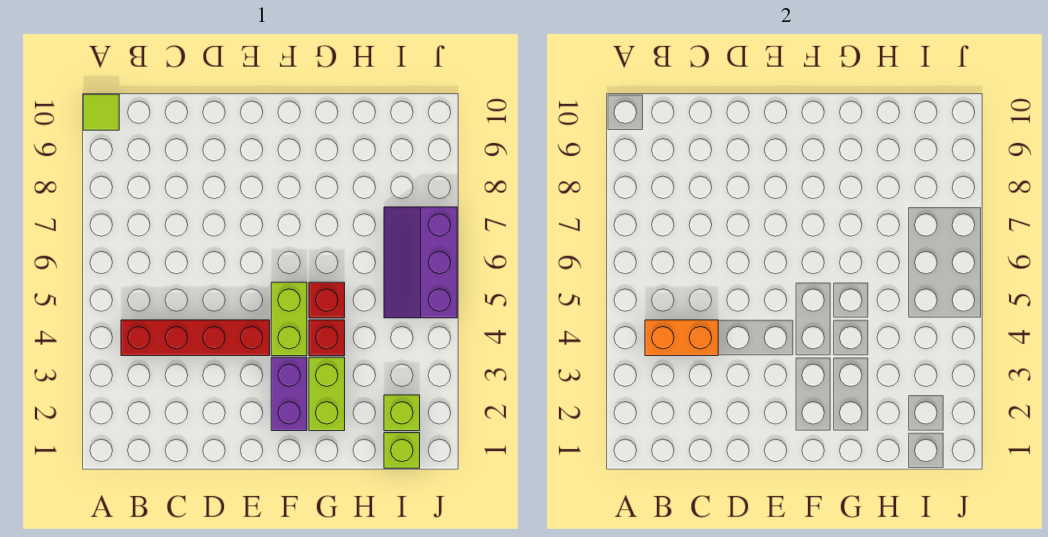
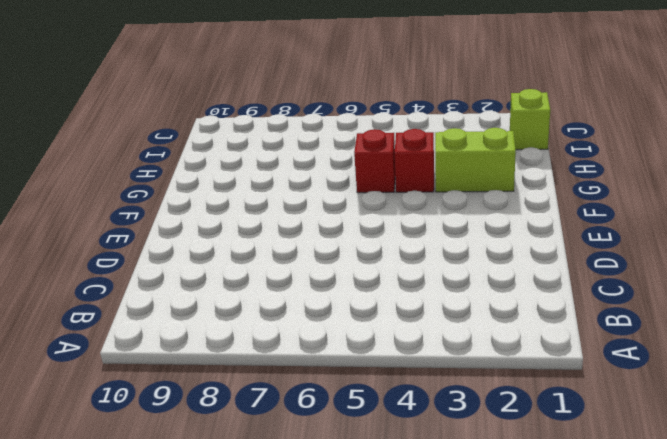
none -> lime 1x1 tile [83,94,119,130]
none -> red 1x4 brick [121,320,270,356]

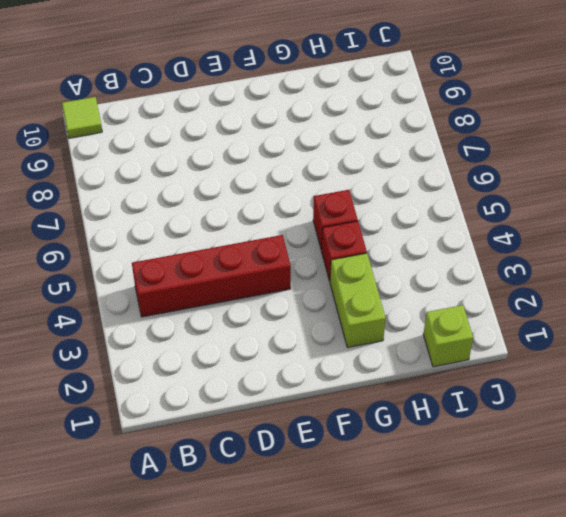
none -> purple 1x2 brick [271,357,307,431]
none -> lime 1x2 brick [271,282,307,356]

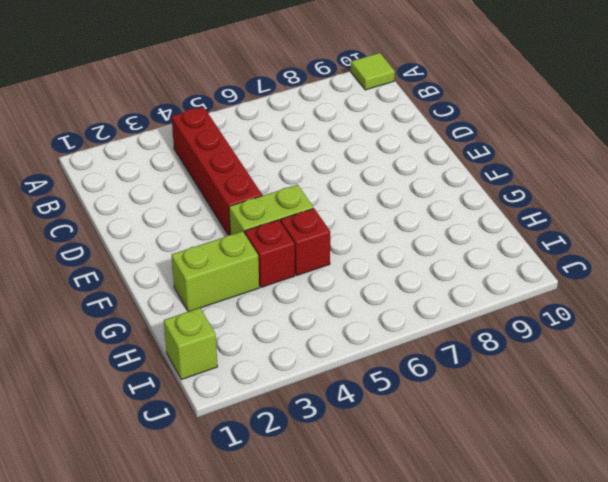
none -> purple 1x2 brick [271,357,307,431]
none -> lime 1x1 brick [384,395,420,431]

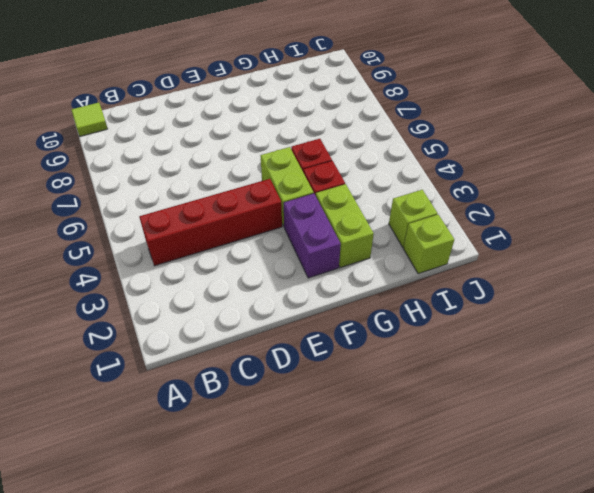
none -> purple 2x3 slope [384,207,457,318]
none -> orange 1x2 brick [645,320,718,356]

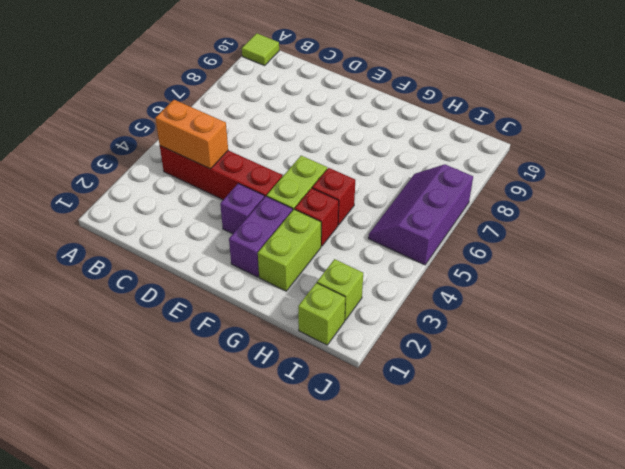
purple 1x1 brick [220,183,265,234] -> none

